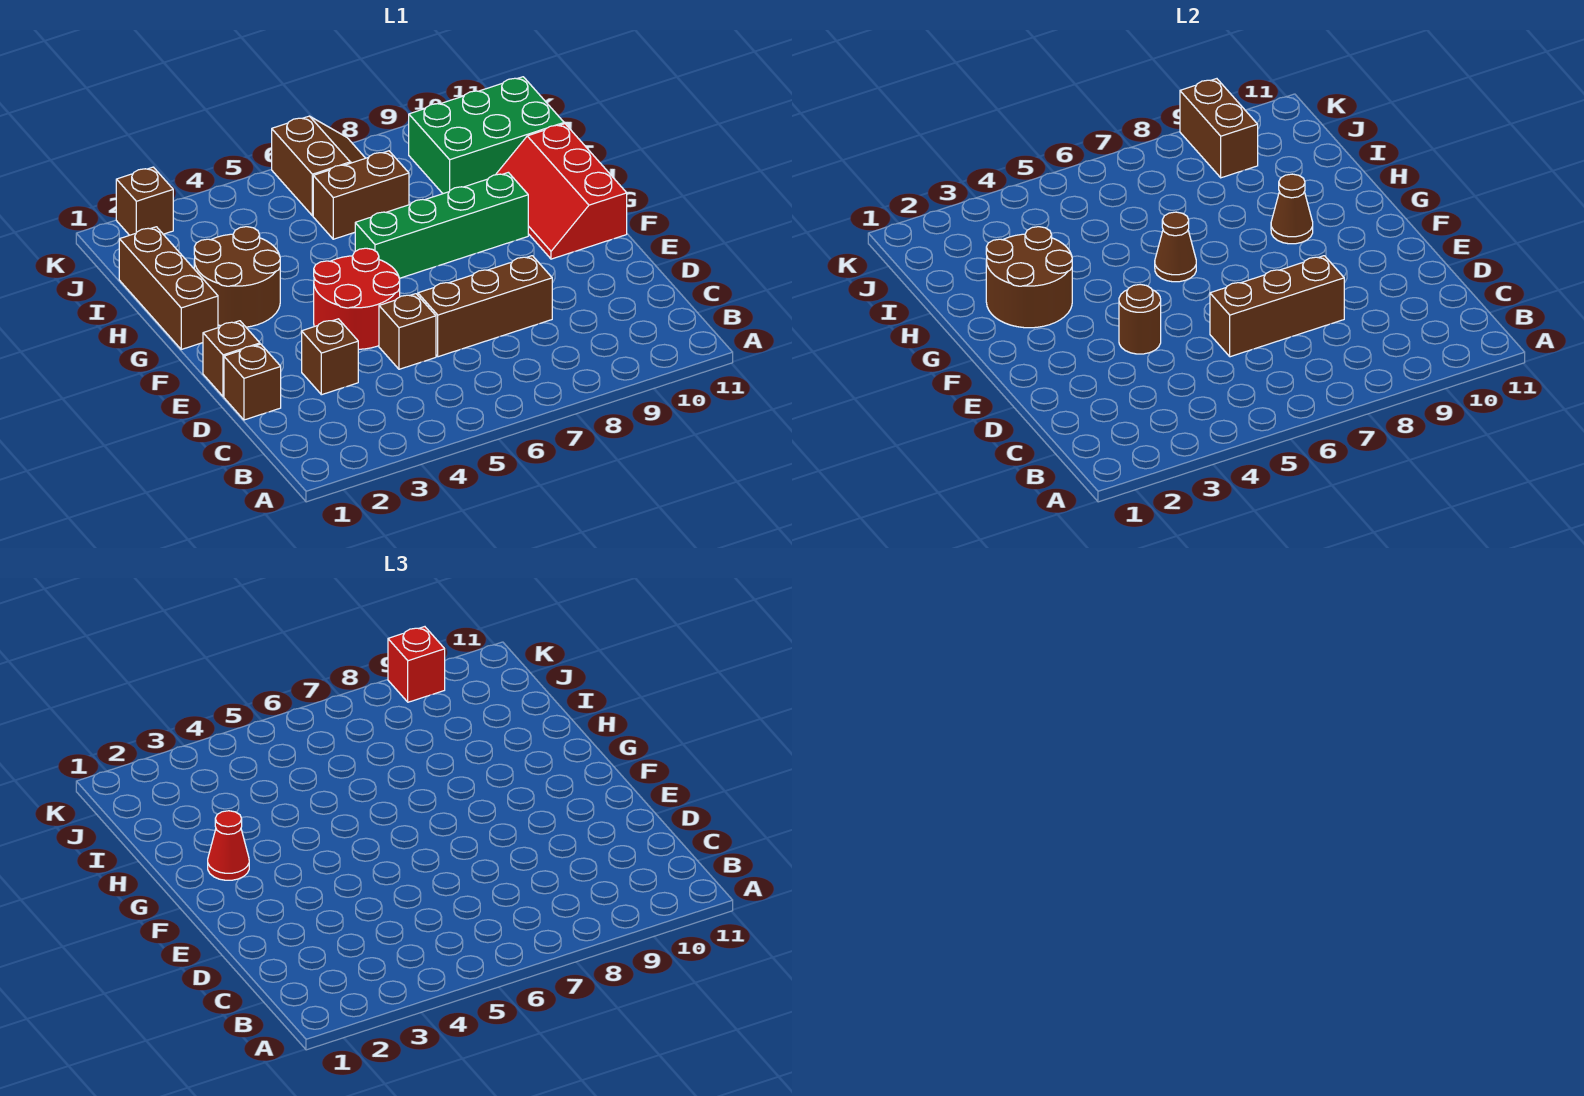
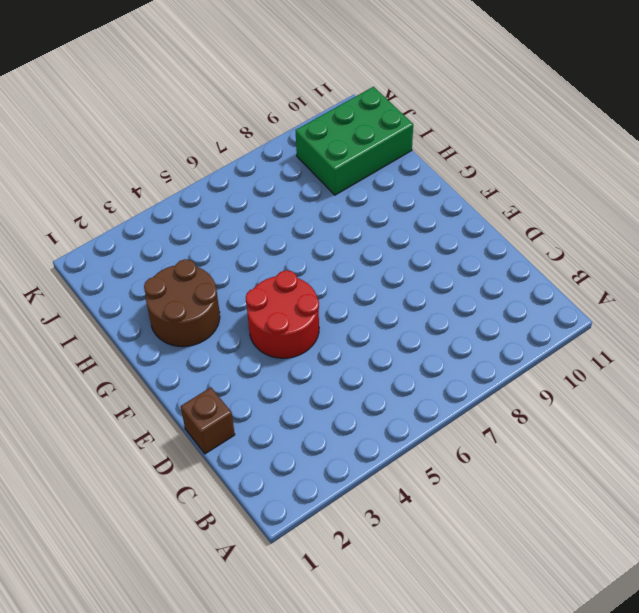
none -> brown 1x1 brick [302,319,358,395]
none -> brown 1x1 brick [379,294,436,369]
none -> brown 1x3 brick [418,256,552,357]

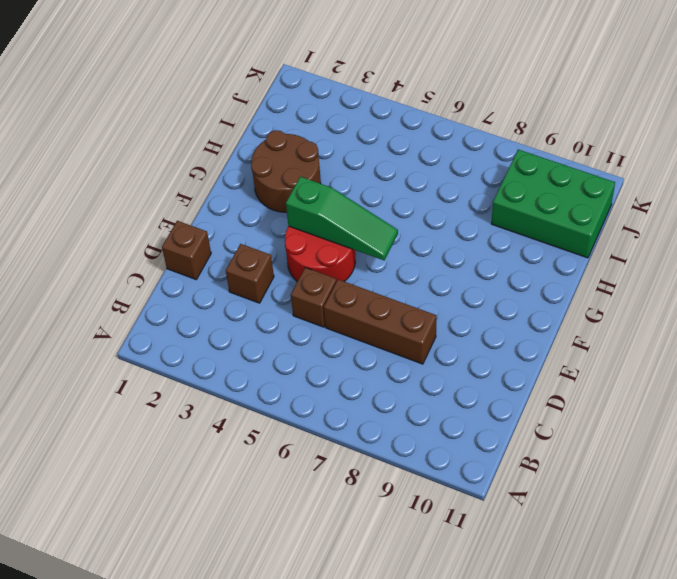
green 1x3 slope [286,177,398,260] -> none
none -> brown 1x1 brick [203,321,260,396]
none -> red 2x3 slope [496,124,627,259]
none -> brown 1x3 brick [119,227,218,349]

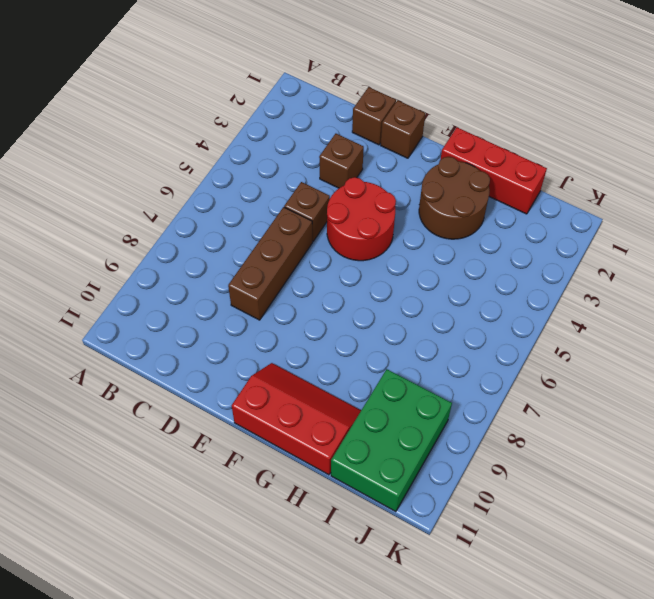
red 1x3 brick [440,127,547,214] -> brown 1x3 brick [119,227,218,349]
none -> green 1x4 brick [355,172,528,278]
none -> brown 1x2 brick [313,151,409,239]
none -> brown 2x2 slope [272,116,365,216]

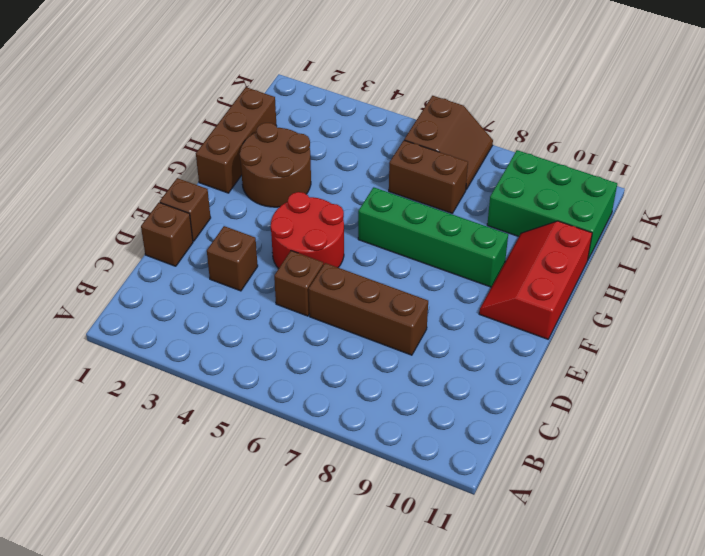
none -> brown 1x1 brick [116,167,173,235]
none -> brown 1x3 brick [1210,256,1344,357]
none -> brown 1x1 round brick [1119,284,1161,354]

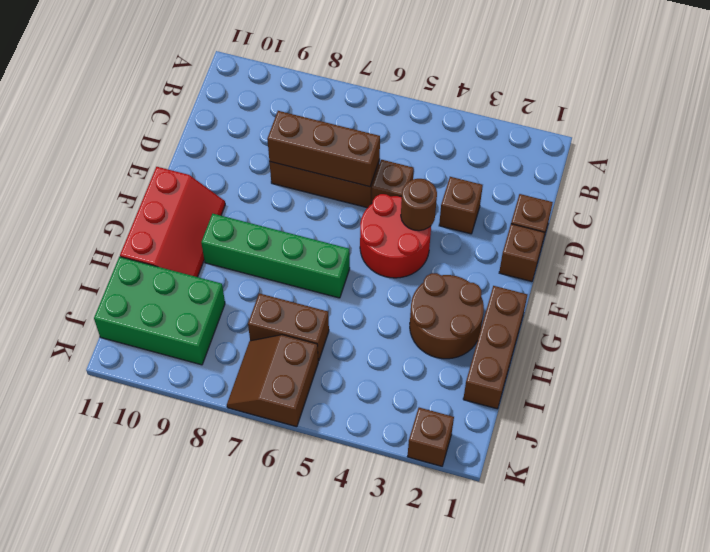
none -> brown 2x2 round brick [986,227,1072,328]
none -> brown 1x1 cone [1155,212,1196,282]
none -> brown 1x1 cone [1271,174,1313,244]

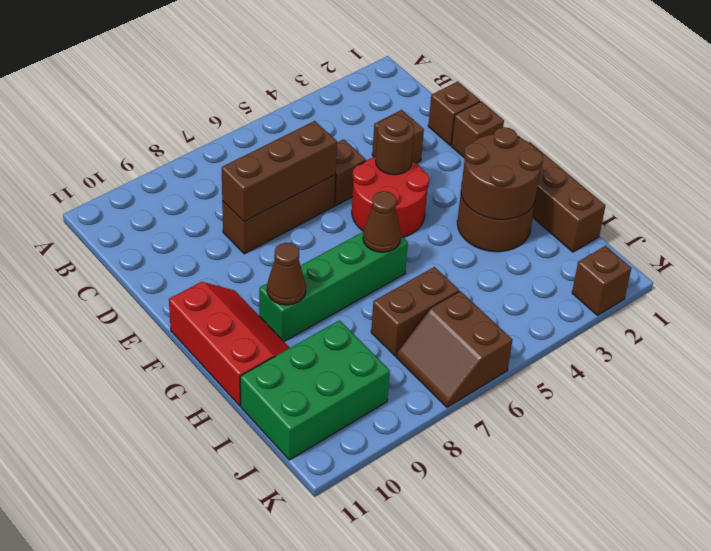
none -> brown 1x2 brick [1180,79,1258,178]
none -> red 1x1 cone [208,811,249,880]
none -> red 1x1 brick [388,627,445,702]

